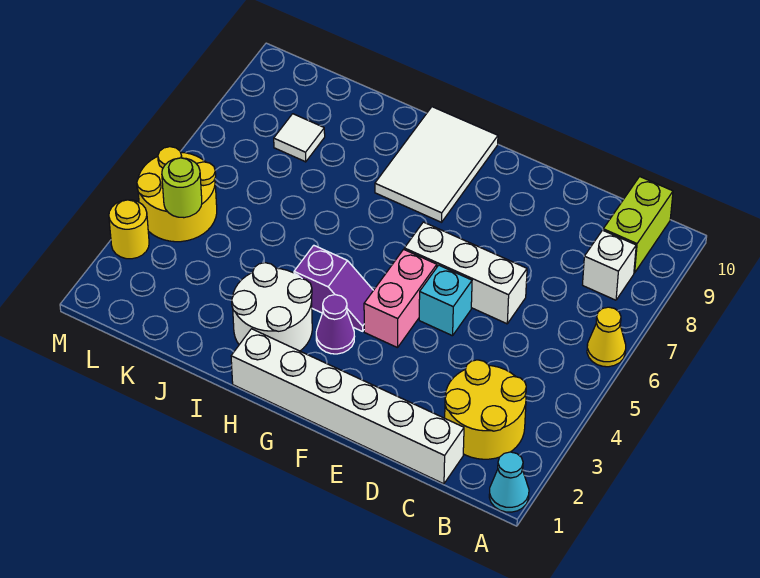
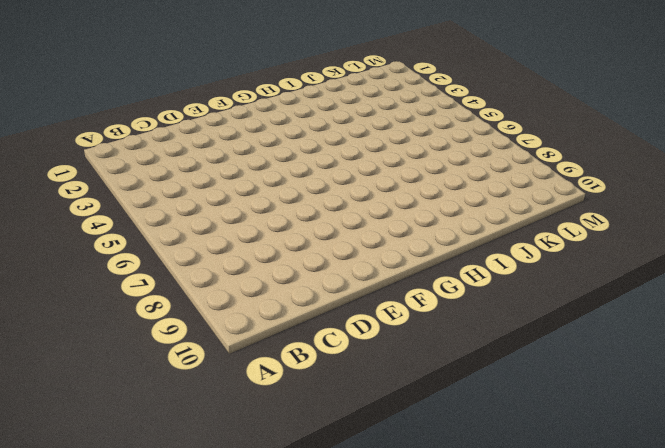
none -> cyan 1x1 cone [489,452,529,512]
none -> yellow 1x1 cone [587,307,626,367]
none -> yellow 2x2 round brick [445,360,526,459]

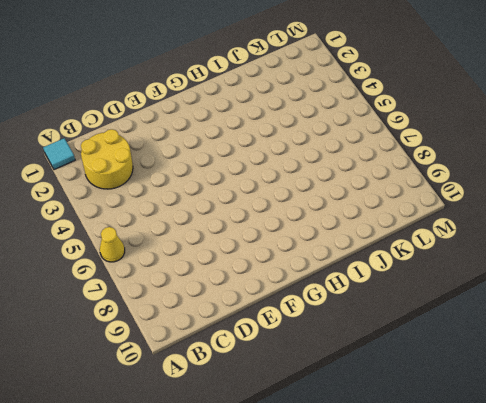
cyan 1x1 tile [43,138,75,170] -> cyan 1x1 cone [489,452,529,512]
none -> white 1x1 brick [583,230,636,300]
none -> lime 1x2 brick [603,176,673,273]
none -> white 1x6 brick [231,329,464,484]

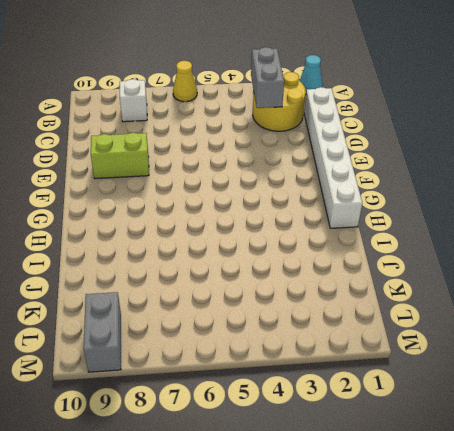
grey 1x2 brick [251,47,284,108] -> none
lime 1x2 brick [91,133,149,179] -> lime 1x2 brick moved to [603,176,673,273]
grey 1x2 brick [84,292,121,372] -> none
none -> white 1x3 brick [404,222,527,324]
none -> cyan 1x1 brick [419,265,472,336]
none -> pink 1x2 brick [364,249,437,348]

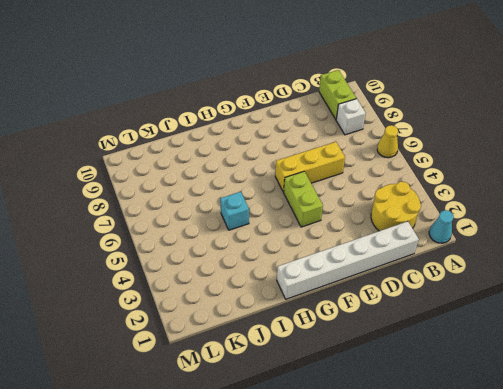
yellow 1x3 brick [275,142,345,192] -> white 1x3 brick [404,222,527,324]
lime 1x2 brick [284,171,323,227] -> pink 1x2 brick [364,249,437,348]
cyan 1x1 brick [220,192,249,230] -> cyan 1x1 brick moved to [419,265,472,336]
none -> purple 1x1 cone [316,295,354,354]
none -> purple 1x2 slope [294,245,373,331]
none -> white 2x3 tile [375,107,498,222]

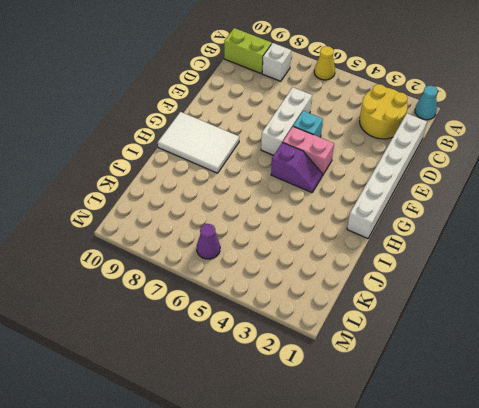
purple 1x2 slope [271,142,322,193] -> purple 1x2 slope turned to [294,245,373,331]
purple 1x1 cone [197,224,220,259] -> purple 1x1 cone moved to [316,295,354,354]
none -> white 2x2 round brick [232,263,312,351]
none -> white 1x1 tile [274,114,325,162]
none -> yellow 2x2 round brick [137,147,217,242]

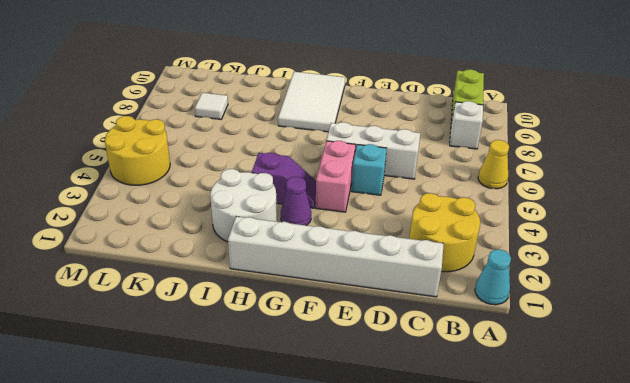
none -> yellow 1x1 round brick [109,200,149,259]
none -> lime 1x1 round brick [162,158,202,218]

